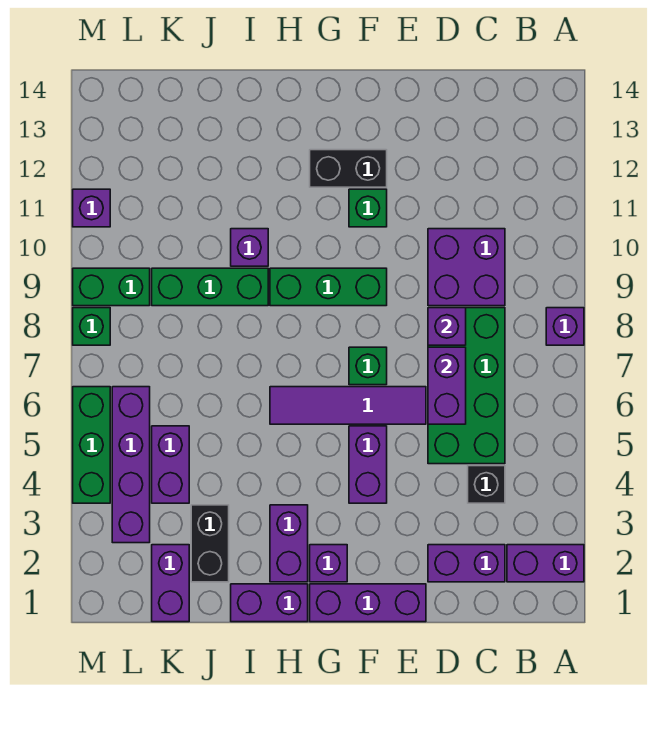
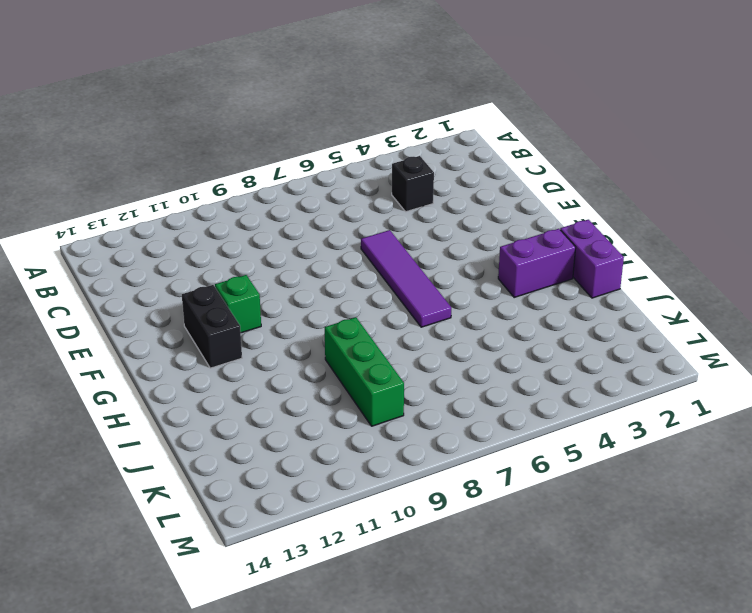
none -> purple 1x2 brick [507,545,584,582]
none -> purple 1x1 brick [546,308,584,345]
none -> purple 1x2 brick [428,545,505,582]

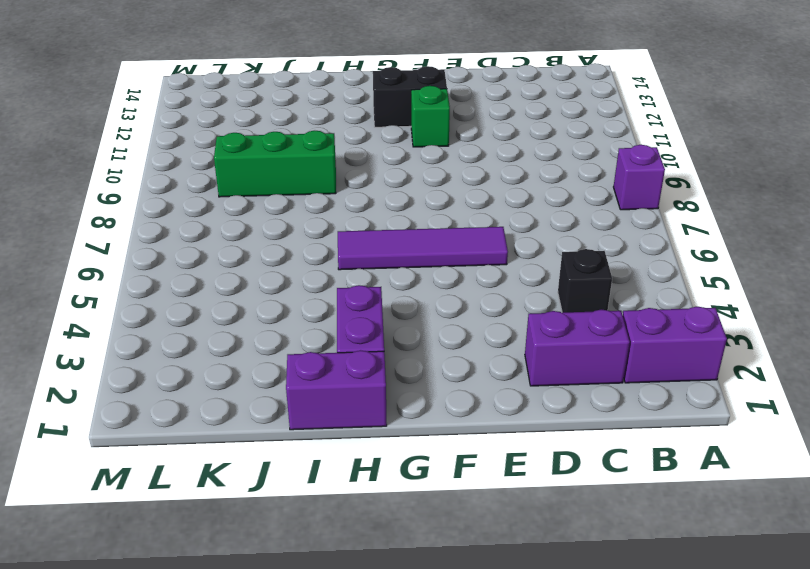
none -> green 2x4 brick [428,308,505,464]
none -> purple 2x2 brick [428,229,505,306]
none -> purple 1x3 brick [310,584,426,622]

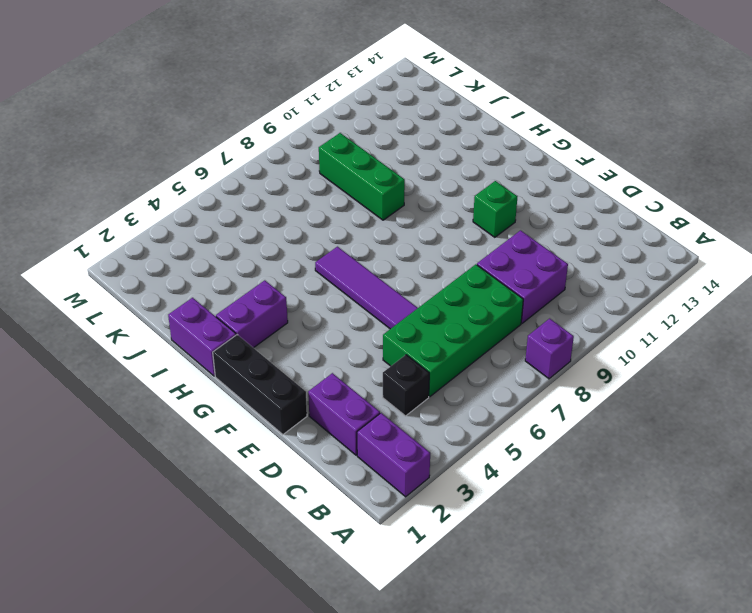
black 1x3 brick [213,335,307,435] -> purple 1x3 brick [310,584,426,622]
none -> purple 1x2 brick [349,426,387,503]
none -> green 1x1 brick [349,347,387,385]
none -> green 1x3 brick [270,268,387,306]

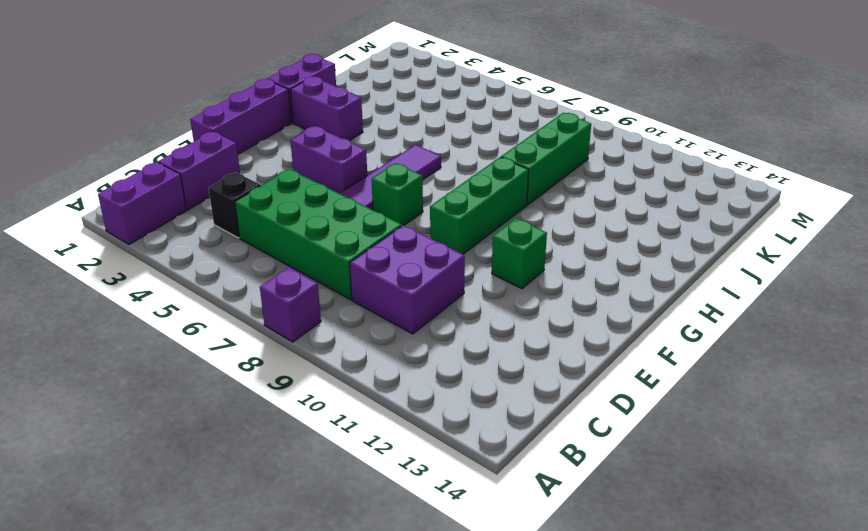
none -> black 1x2 brick [310,150,387,187]
none -> purple 1x1 brick [310,545,347,582]
none -> purple 1x1 brick [231,229,268,266]

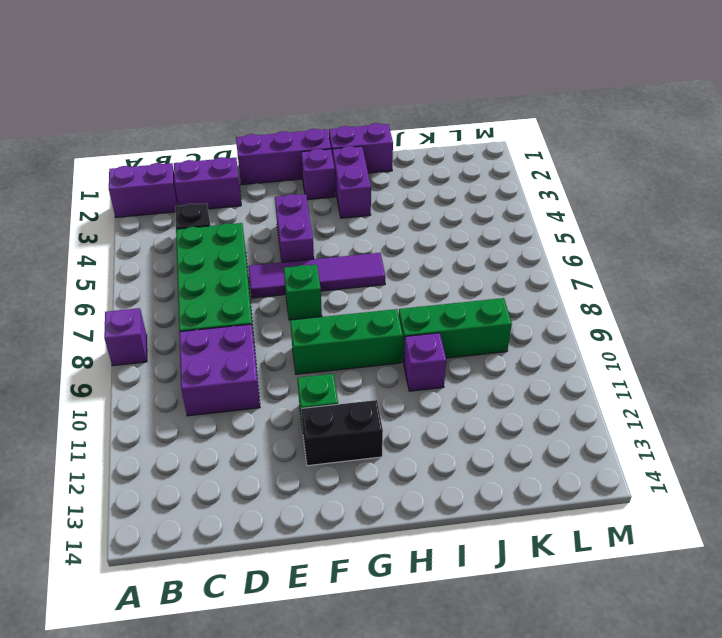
none -> black 1x2 brick [191,505,229,582]
none -> purple 1x2 brick [152,545,189,622]
none -> purple 1x2 brick [152,426,189,503]

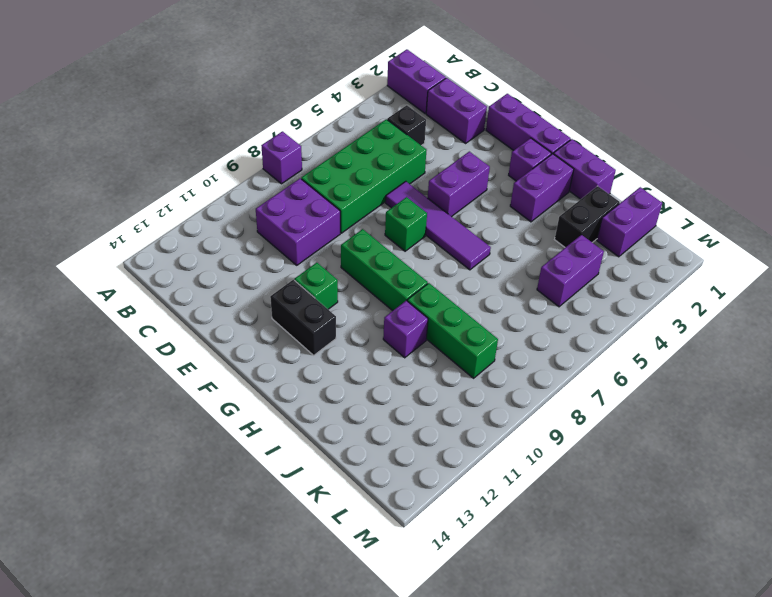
none -> purple 1x4 brick [112,387,150,543]
none -> green 1x2 brick [73,268,150,306]
none -> green 1x3 brick [73,387,110,503]

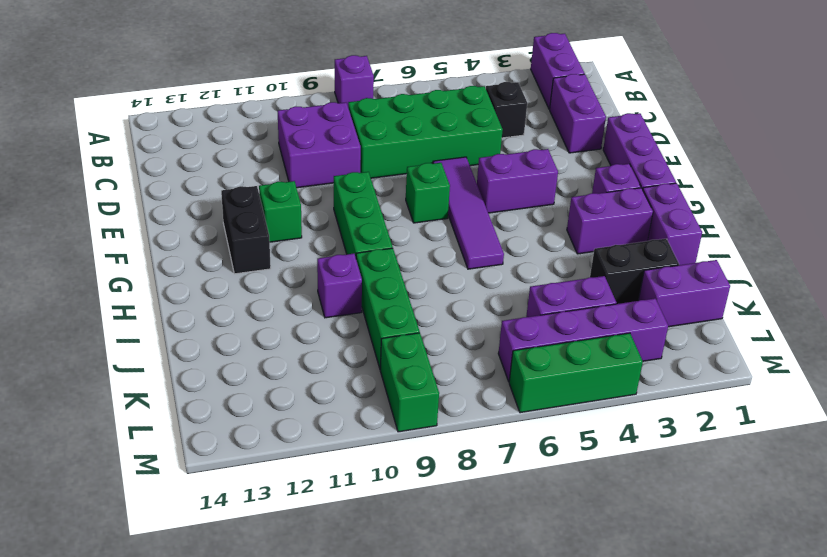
none -> green 1x1 brick [73,308,110,345]
none -> purple 1x1 brick [73,189,110,227]
none -> purple 1x2 brick [428,347,466,424]

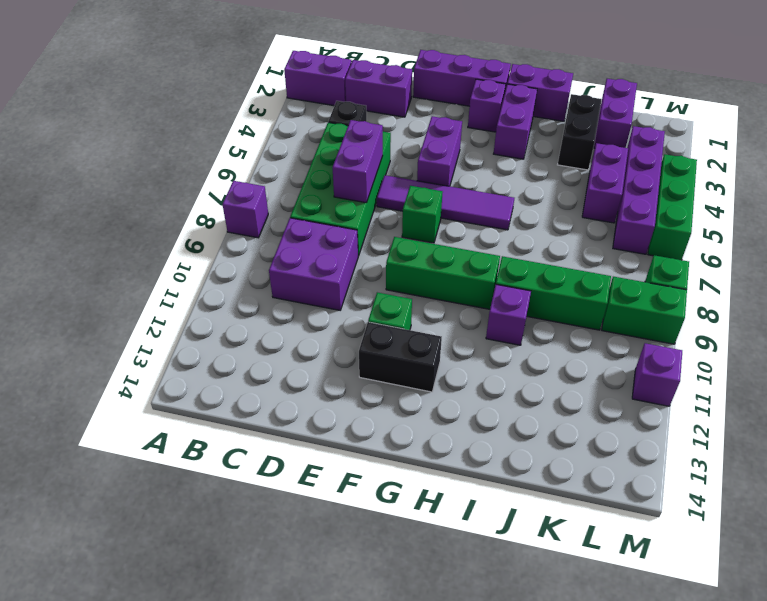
none -> purple 1x1 brick [428,308,466,345]

